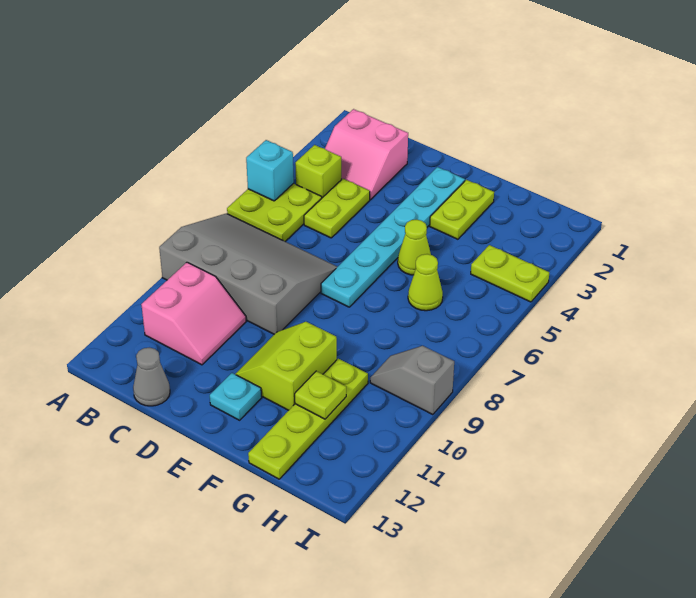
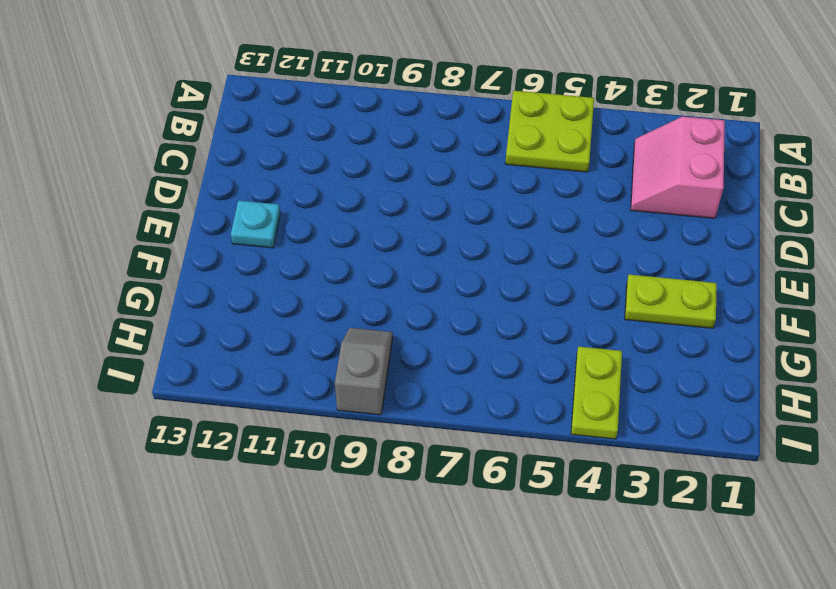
none -> grey 3x4 slope [159,214,337,334]
none -> lime 1x1 brick [295,145,341,198]
none -> pink 2x2 slope [141,262,246,365]

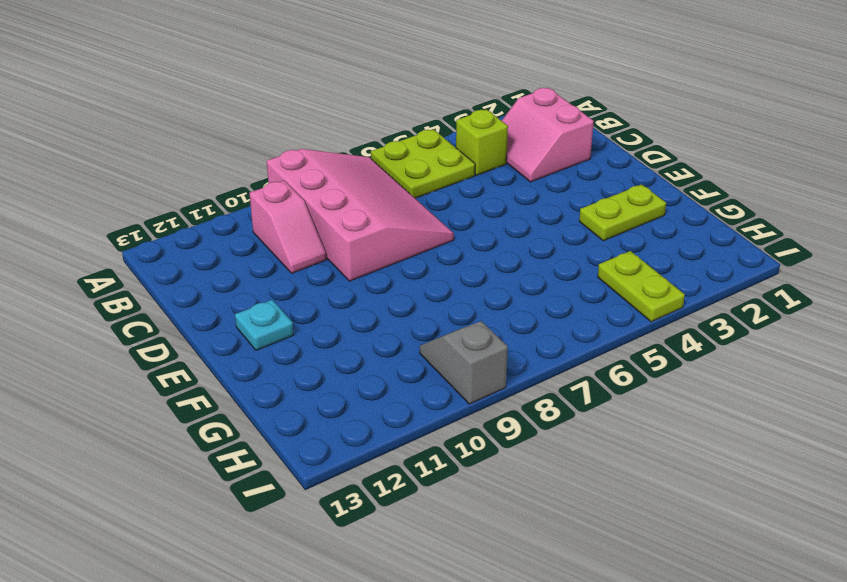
pink 3x4 slope [267,149,454,281] -> grey 3x4 slope [159,214,337,334]
pink 1x2 slope [249,181,326,273] -> pink 2x2 slope [141,262,246,365]
none -> lime 1x2 plate [304,179,370,238]
none -> grey 1x1 cone [133,348,170,406]
none -> cyan 1x6 plate [321,167,465,307]

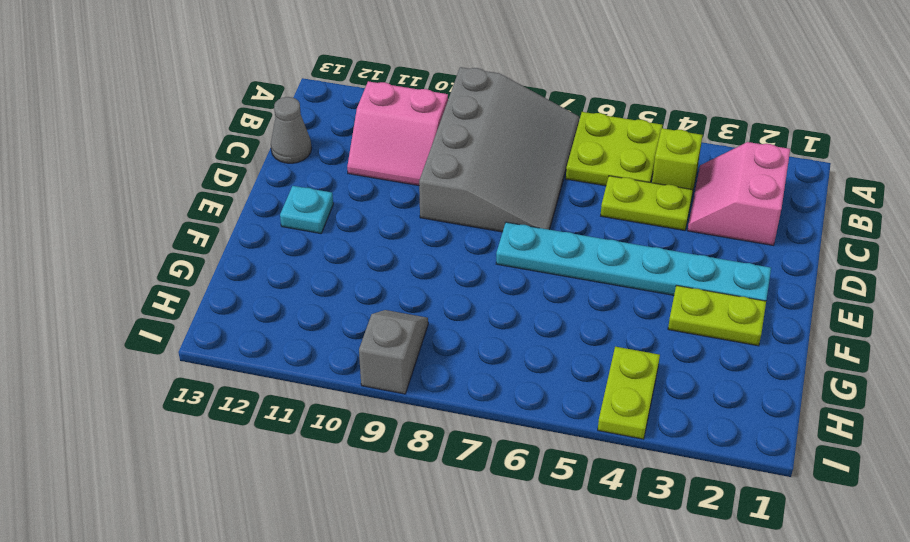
none -> lime 2x2 slope [235,322,337,410]
none -> lime 1x1 cone [398,220,431,275]
none -> lime 1x1 cone [408,254,443,311]

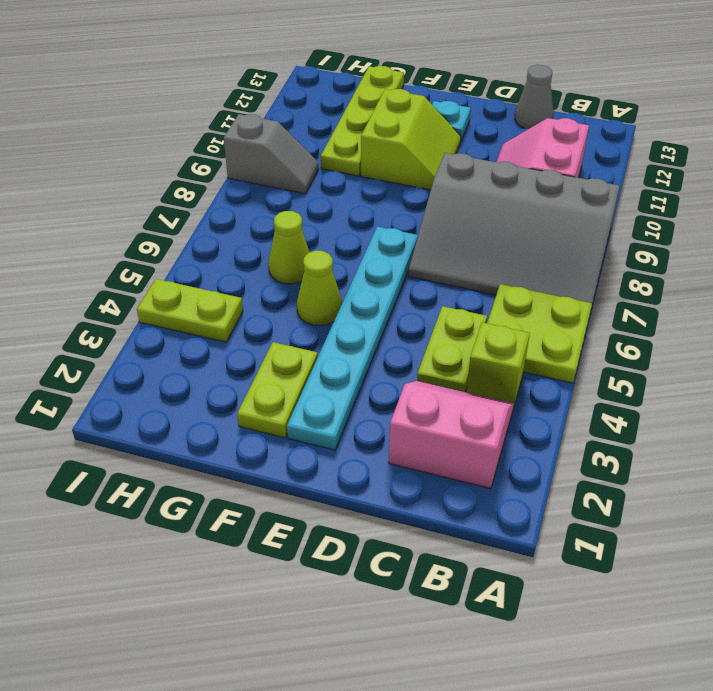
none -> cyan 1x1 brick [246,140,294,201]
none -> lime 1x1 plate [295,371,346,419]

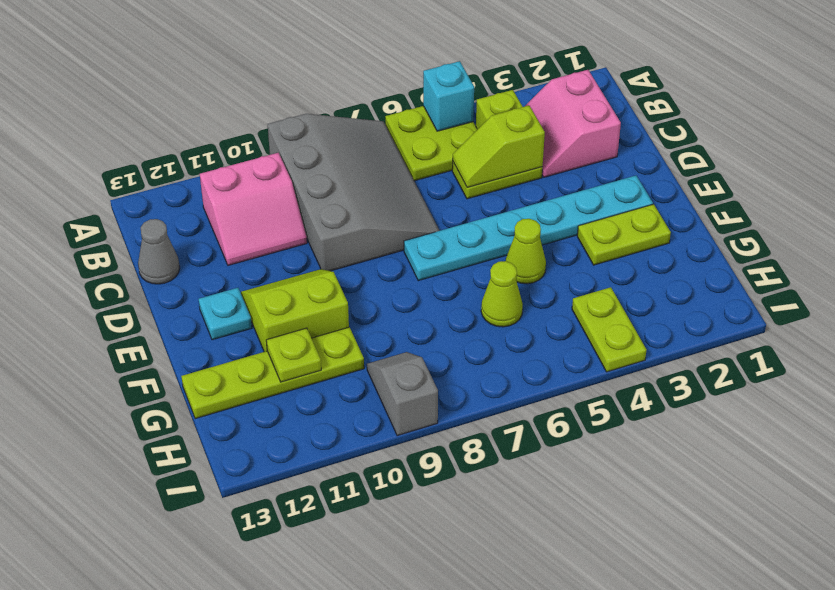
lime 1x2 slope [453,106,545,188] -> none

